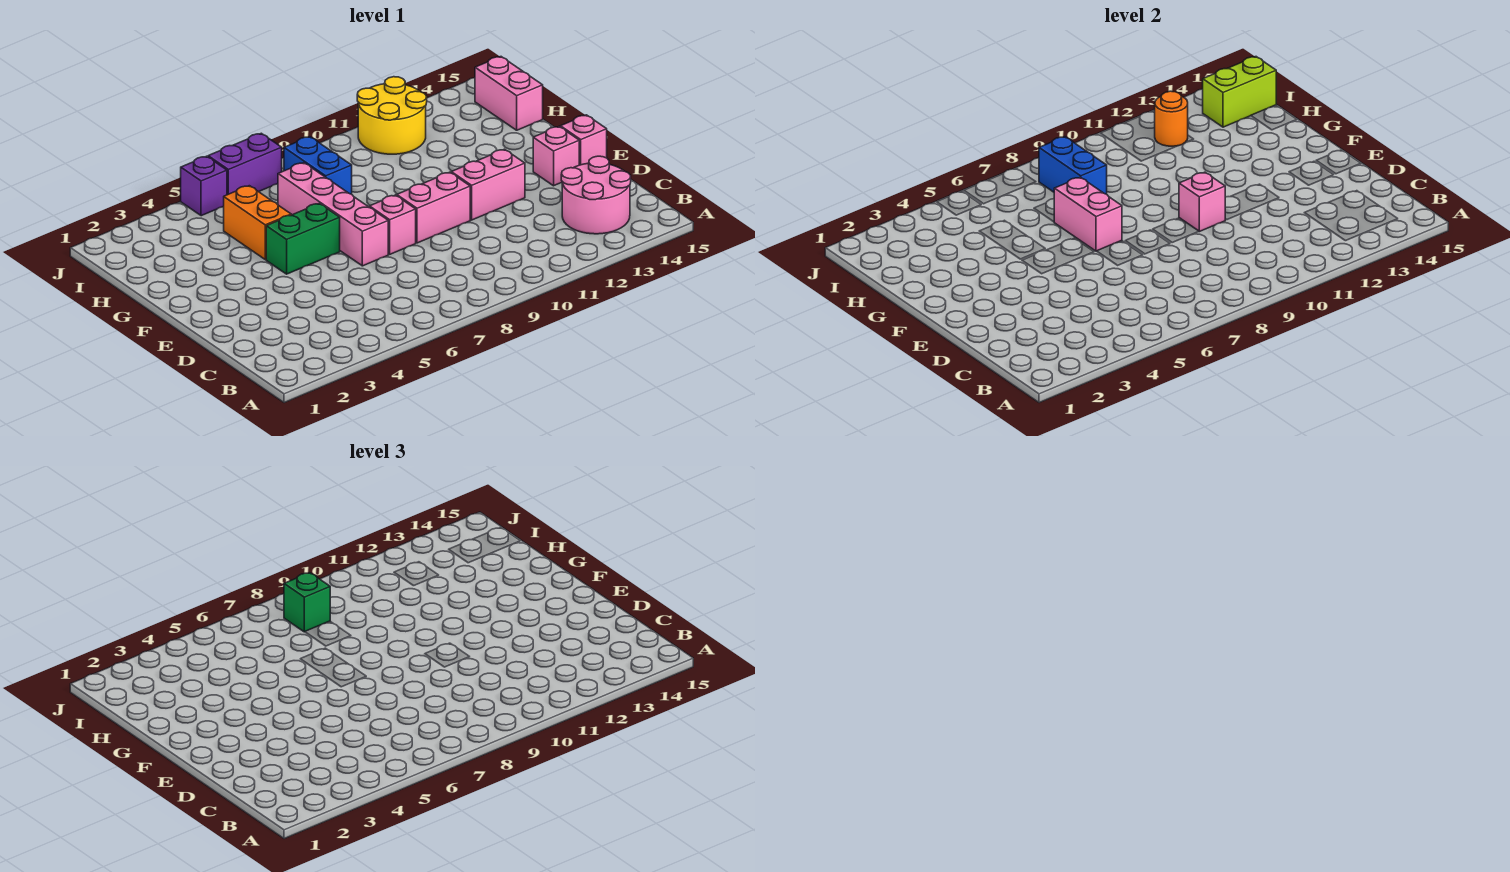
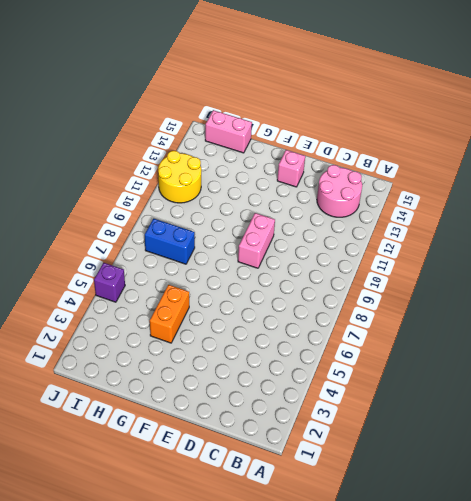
orange 1x2 brick [150,285,189,343] -> orange 1x2 brick turned to [223,186,291,259]
none -> pink 1x4 brick [278,163,388,266]
none -> pink 1x1 brick [369,195,416,254]
none -> pink 1x2 brick [451,149,525,220]

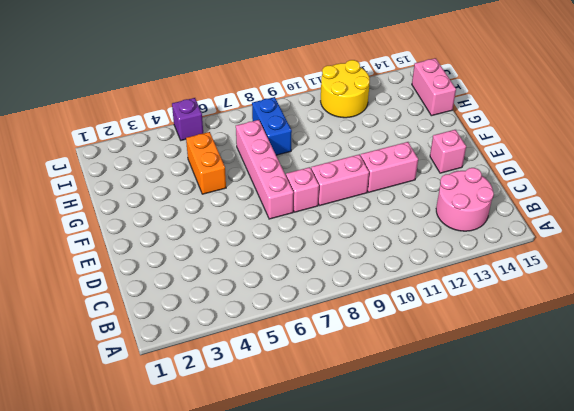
none -> pink 1x1 brick [560,115,607,165]
none -> green 1x2 brick [266,203,340,274]
none -> purple 1x2 brick [208,133,282,195]

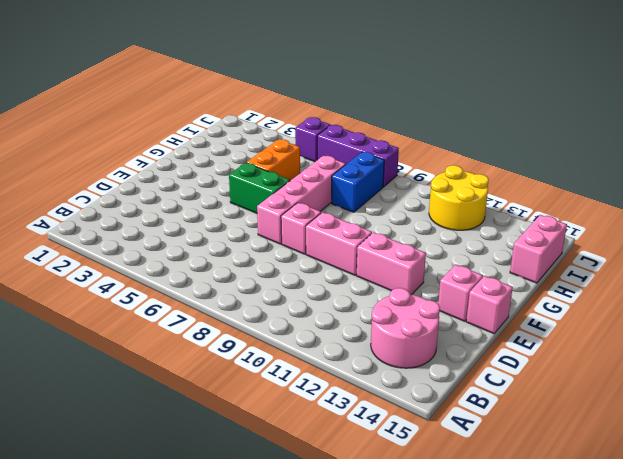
purple 1x3 brick [317,125,399,187] -> purple 1x2 brick [208,133,282,195]
none -> pink 1x1 brick [1179,172,1225,232]
none -> pink 1x2 brick [1054,177,1122,251]
none -> blue 1x2 brick [1039,137,1107,194]

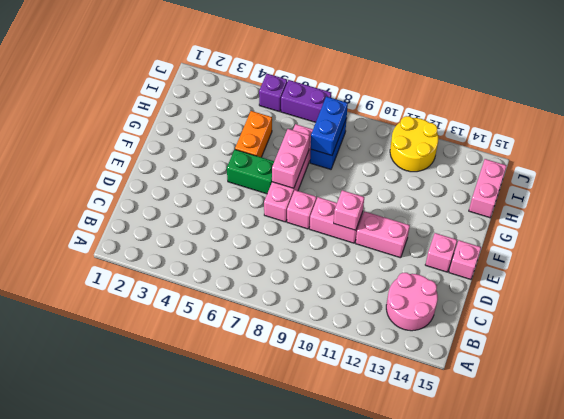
none -> orange 1x1 round brick [1155,91,1188,146]
none -> lime 1x2 brick [1203,57,1276,127]
none -> green 1x1 brick [284,573,330,632]

